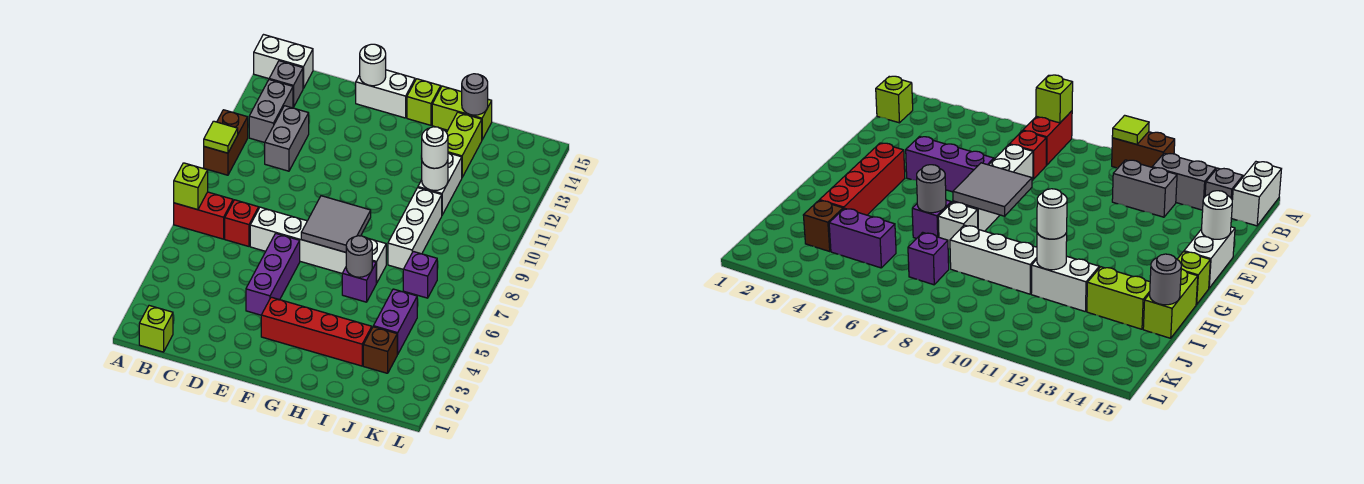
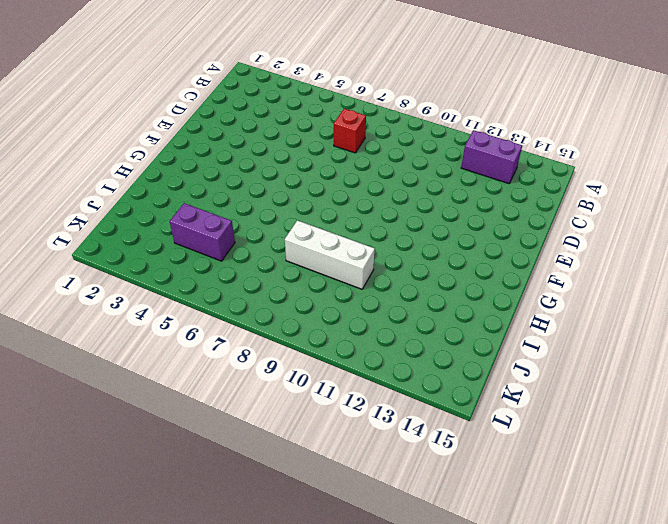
purple 1x2 brick [461,130,522,184] -> grey 1x2 brick [249,80,293,143]
none -> red 1x2 brick [174,192,233,239]
none -> brown 1x2 brick [204,110,248,175]
none -> white 1x2 brick [254,35,313,88]
none -> lime 1x1 brick [139,306,173,352]

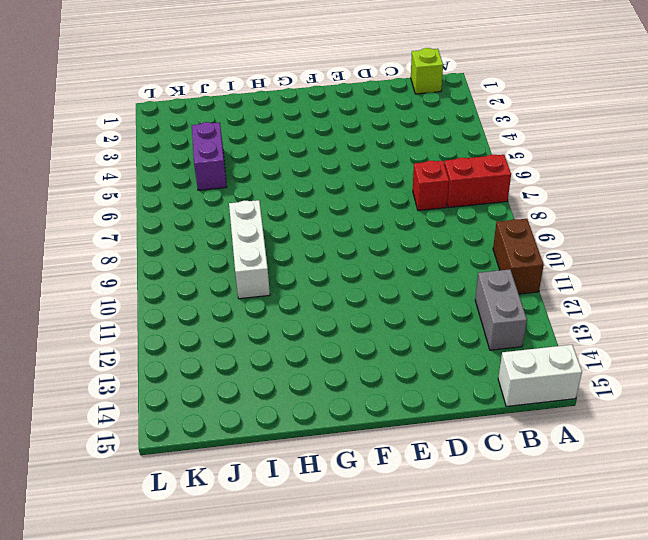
none -> grey 1x1 brick [269,61,303,107]
none -> grey 1x2 brick [265,106,309,171]
none -> white 1x4 brick [250,207,346,273]
none -> purple 1x3 brick [246,233,300,315]

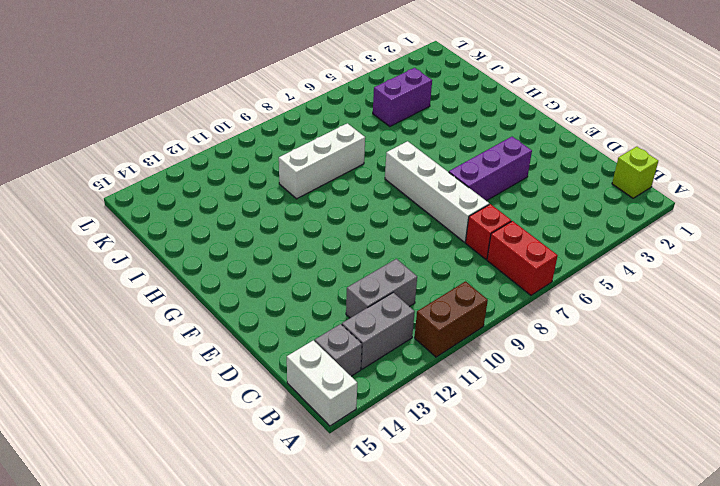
none -> white 1x2 brick [356,70,415,118]
none -> red 1x4 brick [261,297,372,366]
none -> lime 1x1 brick [407,79,441,125]
none -> purple 1x1 brick [342,261,376,302]

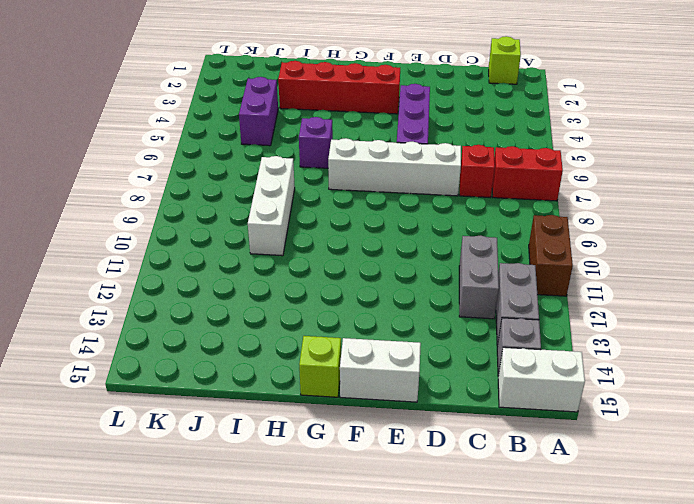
none -> white 1x1 brick [368,238,386,283]
none -> lime 1x2 brick [432,86,492,139]
none -> white 1x2 brick [418,153,462,215]
none -> lime 1x2 brick [447,112,482,177]

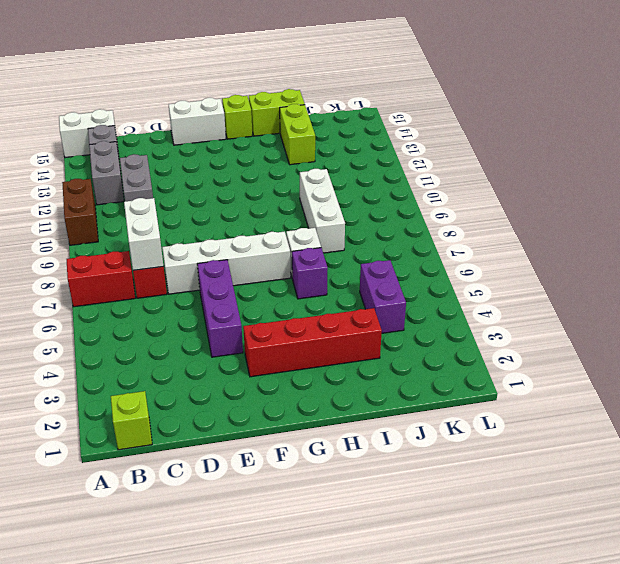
white 1x2 brick [124,198,163,270] -> white 1x2 brick moved to [418,153,462,215]
none -> brown 1x1 brick [363,327,398,373]
none -> purple 1x1 brick [403,251,437,298]
none -> lime 1x1 brick [174,163,208,210]
none -> lime 1x1 tile [204,121,238,153]

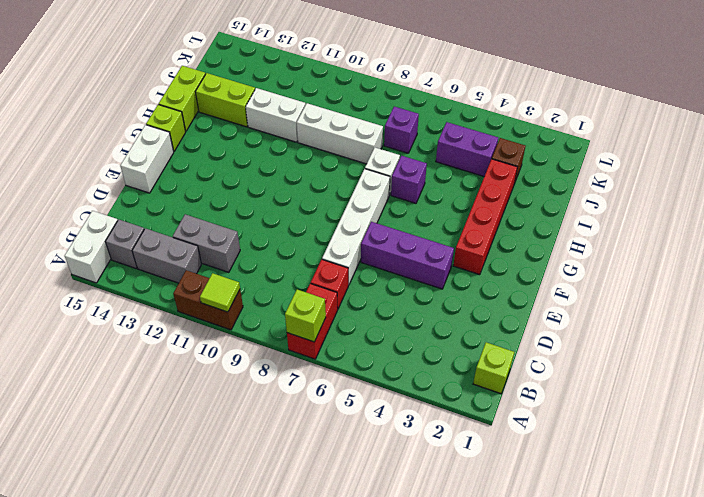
none -> white 1x1 round brick [360,44,386,86]
none -> grey 2x2 tile [301,196,371,252]
none -> grey 1x1 round brick [346,236,372,277]
none -> white 1x1 round brick [422,160,448,190]

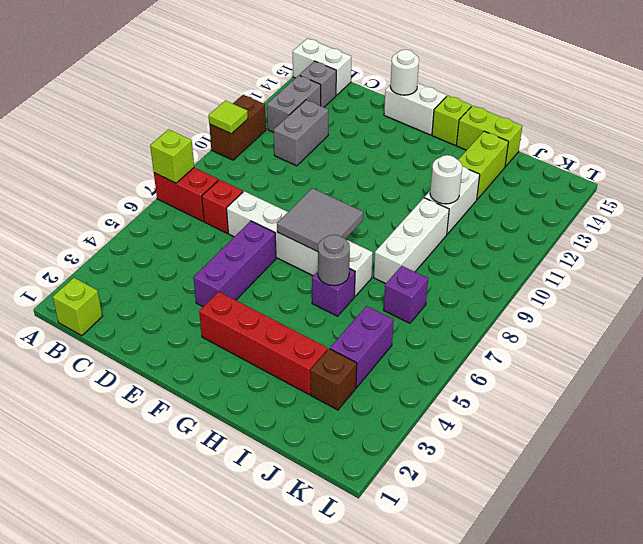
none -> grey 1x1 round brick [462,74,488,115]
none -> white 1x1 round brick [422,127,448,168]

